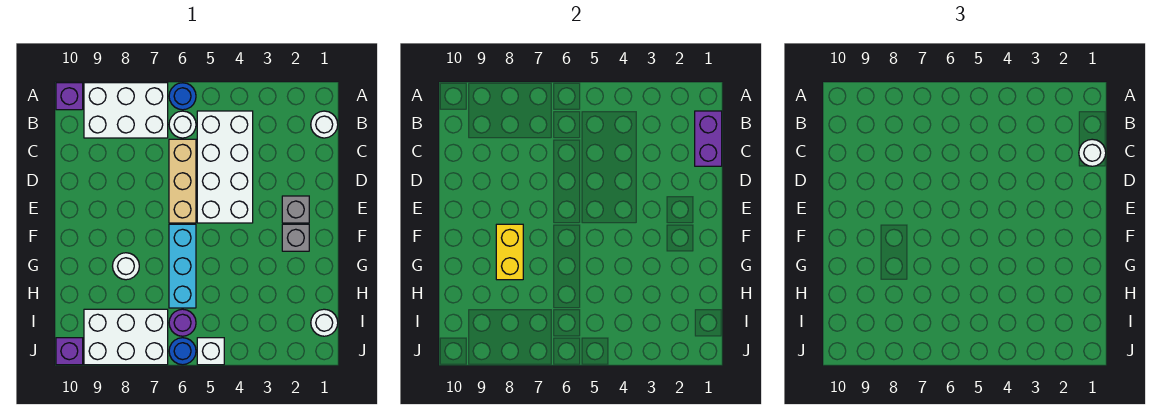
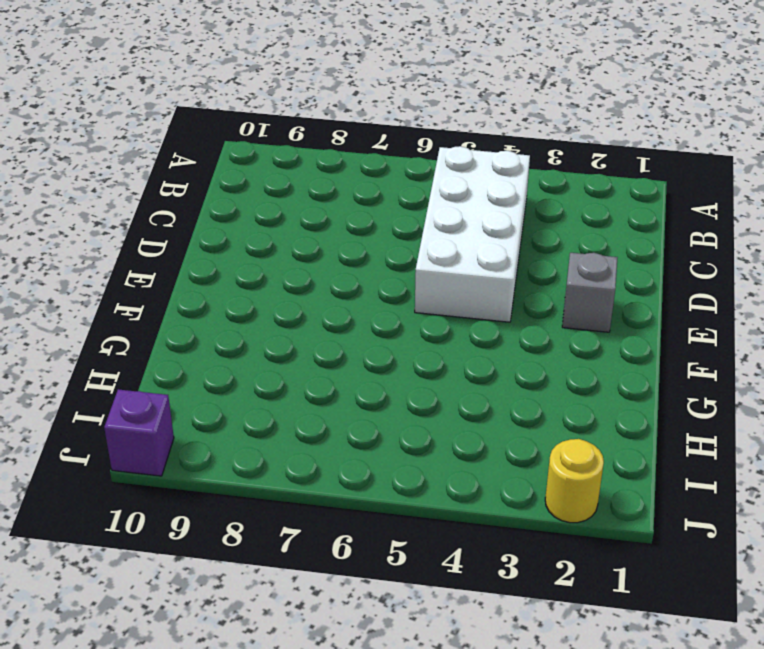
yellow 1x1 round brick [545,439,604,523] -> none
none -> blue 1x1 round brick [169,83,196,110]
none -> white 2x3 brick [84,83,168,138]
none -> purple 1x1 brick [56,83,83,110]

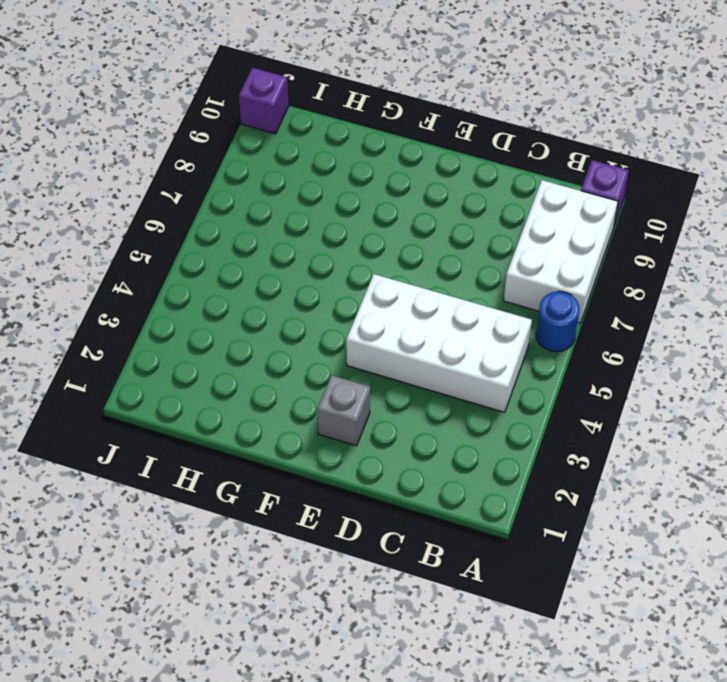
none -> white 1x1 round brick [311,111,338,138]
none -> white 1x1 round brick [169,111,196,138]
none -> tan 1x3 brick [169,139,196,223]

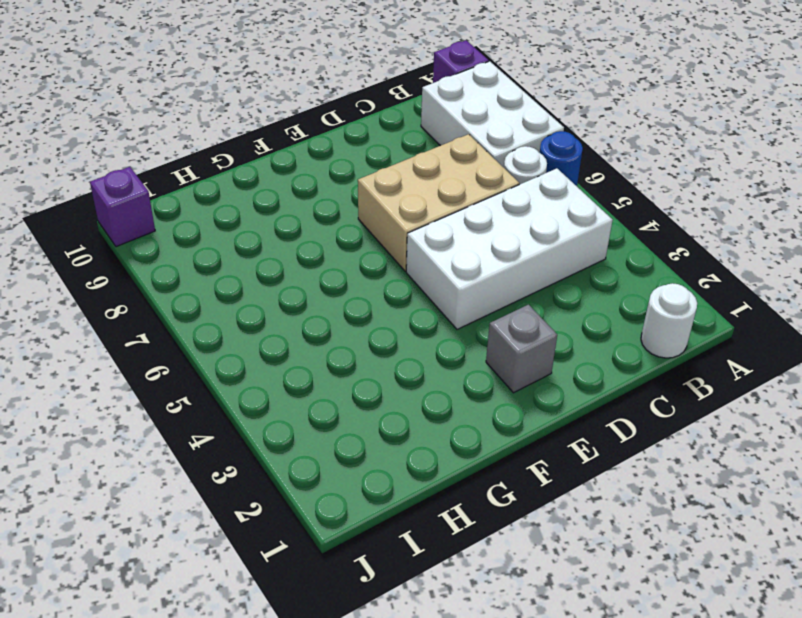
tan 2x3 brick [358,134,519,271] -> tan 1x3 brick [169,139,196,223]
none -> grey 1x1 brick [282,224,309,251]
none -> cyan 1x3 brick [169,224,196,308]
none -> white 1x1 round brick [113,253,139,280]

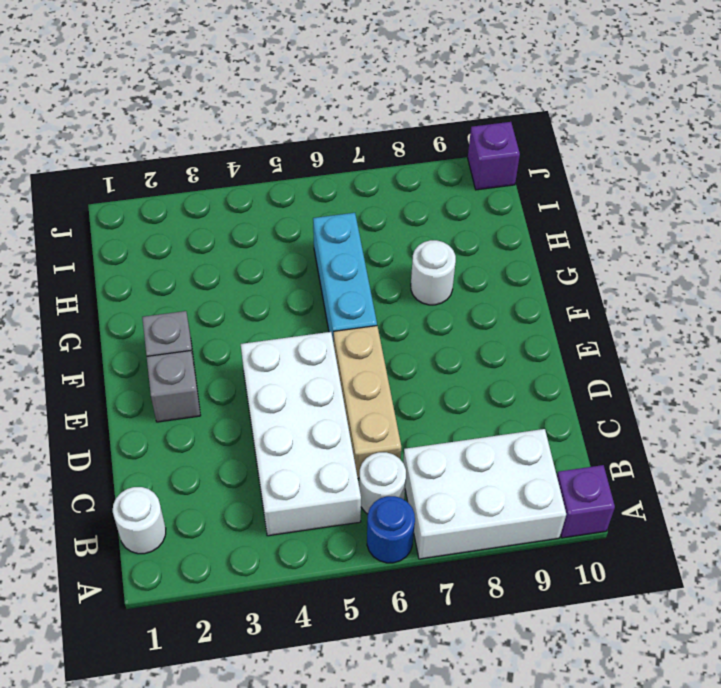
none -> white 1x1 round brick [311,309,338,336]
none -> purple 1x1 round brick [169,309,196,336]
none -> white 2x3 brick [84,309,168,365]

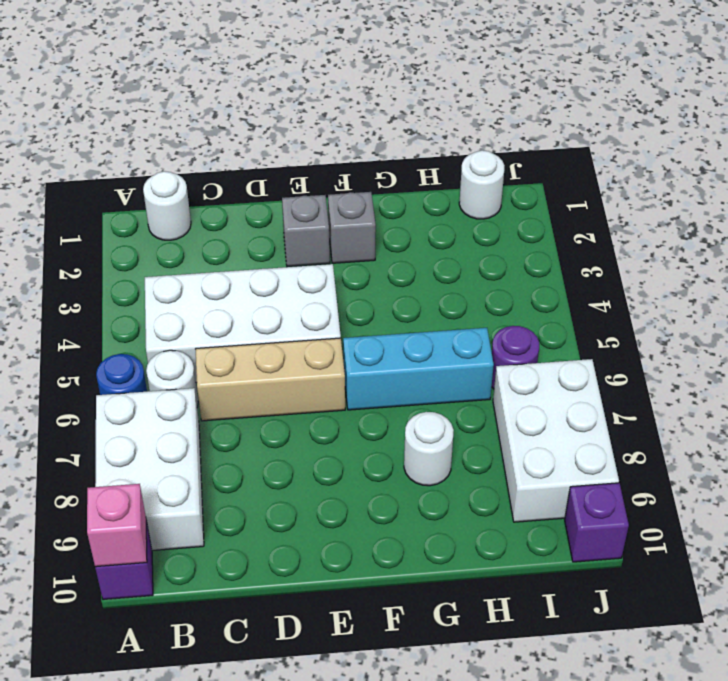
pink 1x1 brick [87,484,147,567] -> none
none -> white 1x1 brick [197,338,224,365]
none -> blue 1x1 round brick [169,338,196,365]
none -> purple 1x2 brick [695,111,722,166]

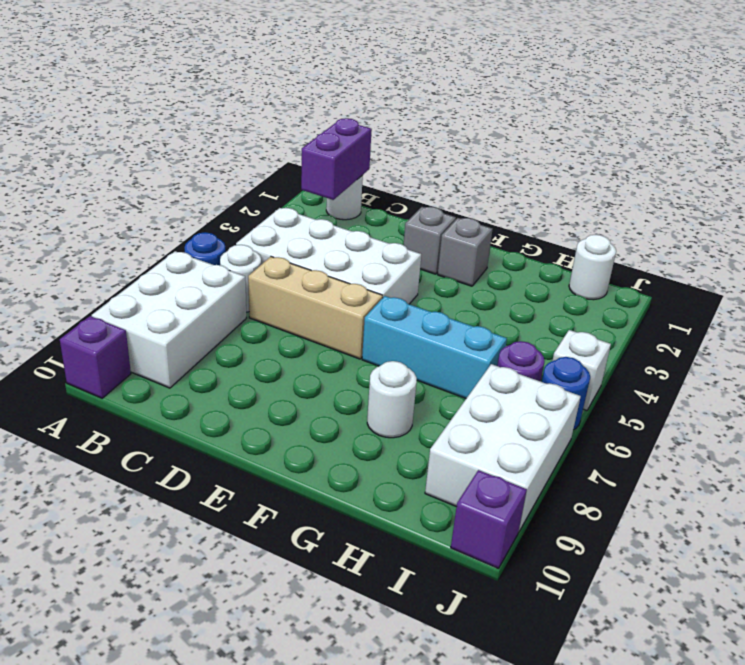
purple 1x2 brick [301,118,372,200] -> purple 1x2 brick turned to [695,111,722,166]
none -> yellow 1x2 brick [496,224,523,280]
none -> white 1x1 round brick [1079,139,1106,166]

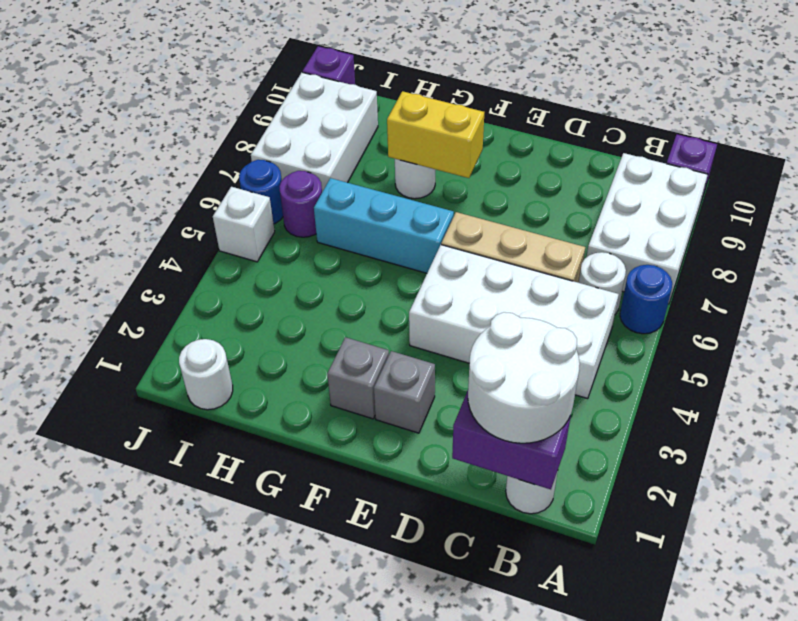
white 2x2 round brick [468,312,580,443] -> white 1x1 round brick [1079,139,1106,166]

